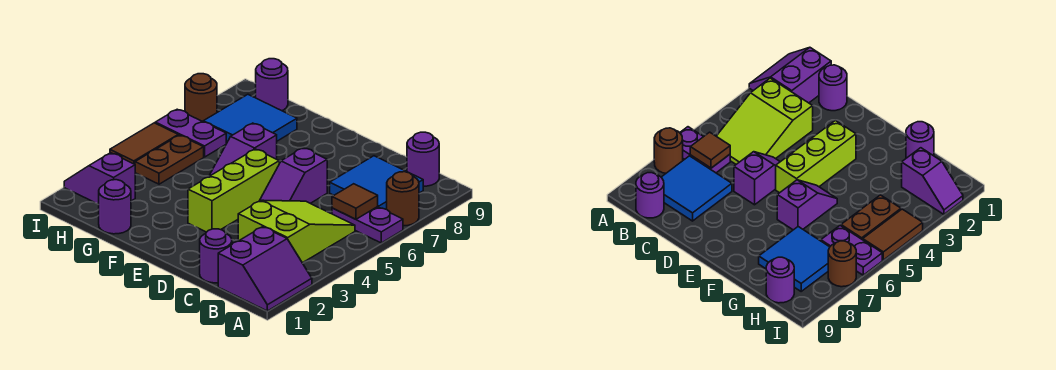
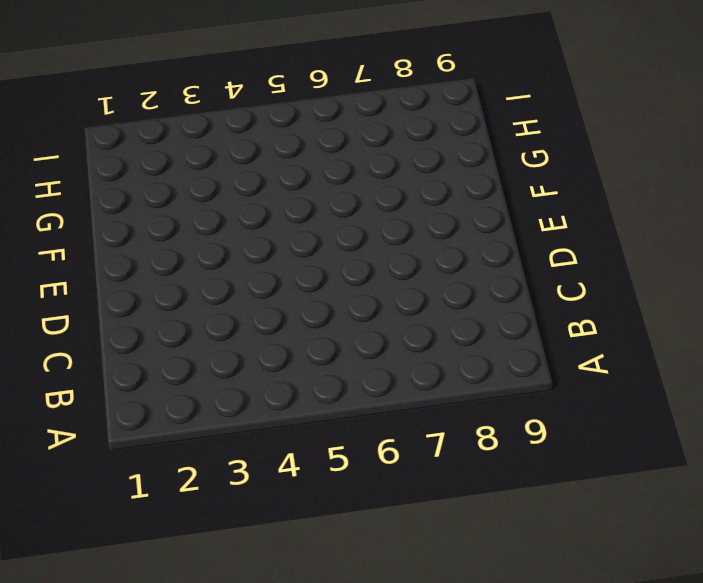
none -> purple 2x2 slope [218,227,312,311]
none -> purple 1x2 plate [332,207,403,243]
none -> brown 1x1 round brick [387,172,419,226]

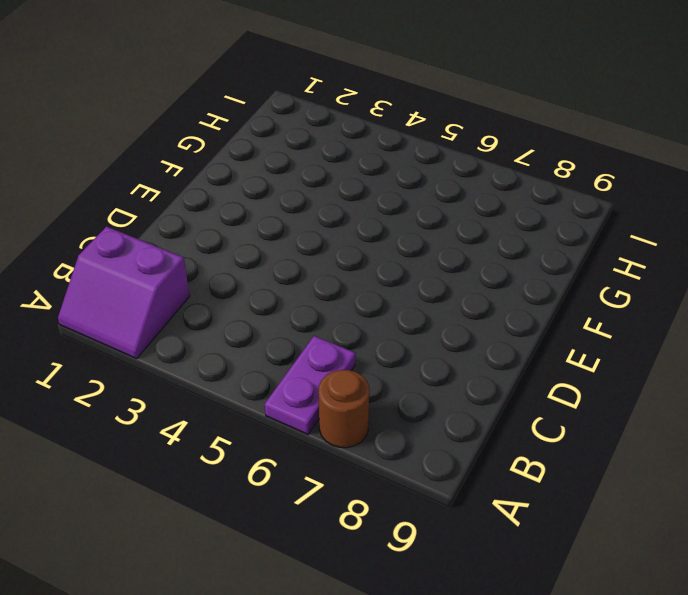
none -> lime 2x3 slope [238,200,355,263]
none -> blue 2x2 tile [330,156,423,209]
none -> purple 1x1 round brick [407,132,439,186]

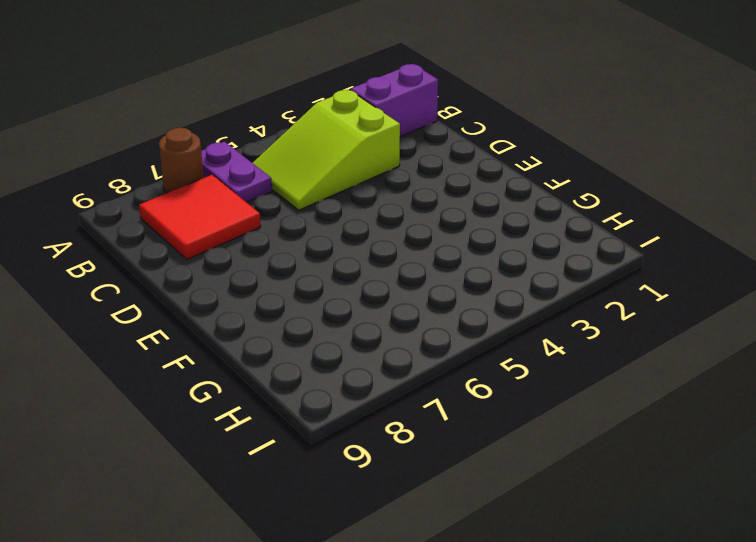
red 2x2 tile [139,175,261,259] -> blue 2x2 tile [330,156,423,209]
none -> purple 1x1 round brick [407,132,439,186]
none -> purple 1x1 round brick [200,229,232,283]
none -> purple 1x2 slope [260,148,327,203]

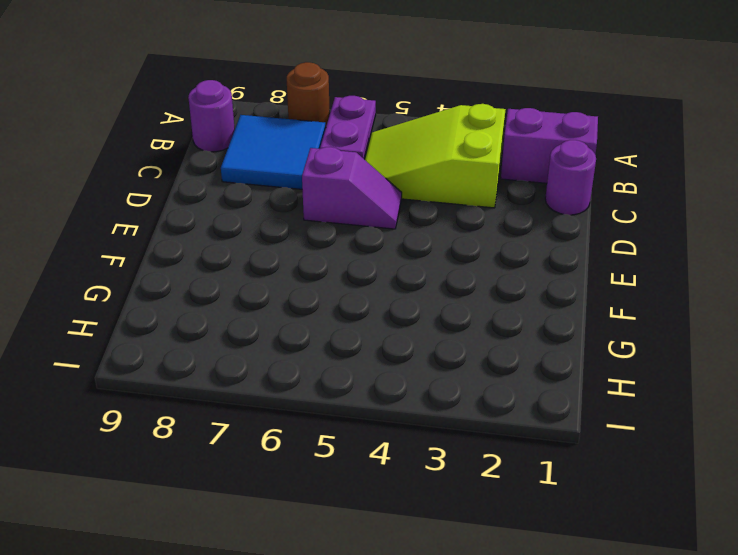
none -> lime 1x3 brick [188,149,279,232]
none -> purple 1x2 slope [209,123,277,176]
none -> purple 1x1 round brick [99,180,131,234]

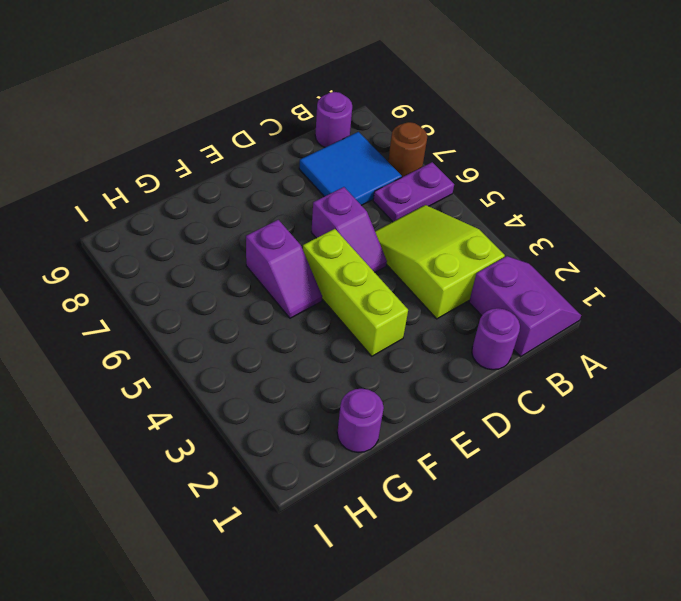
none -> blue 2x2 tile [203,94,297,143]
none -> purple 1x2 slope [64,153,135,204]
none -> brown 1x2 plate [135,135,204,184]

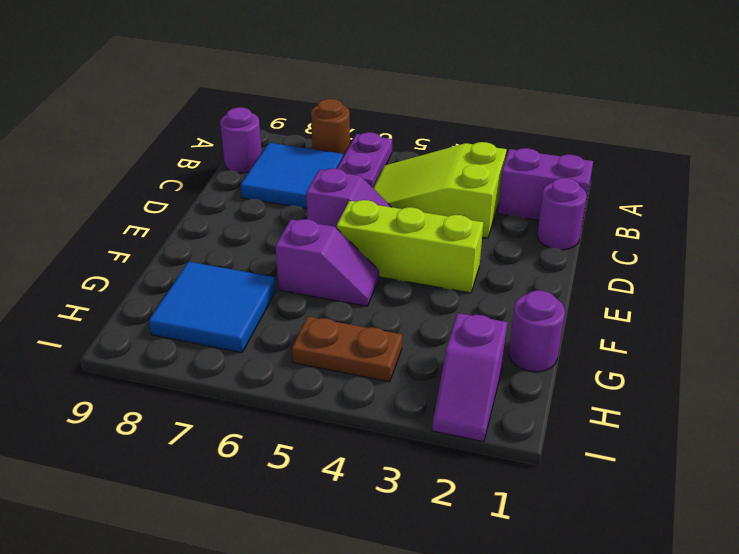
none -> purple 1x2 plate [155,109,226,157]
none -> purple 1x1 round brick [256,59,288,111]
none -> brown 1x2 tile [110,123,178,164]

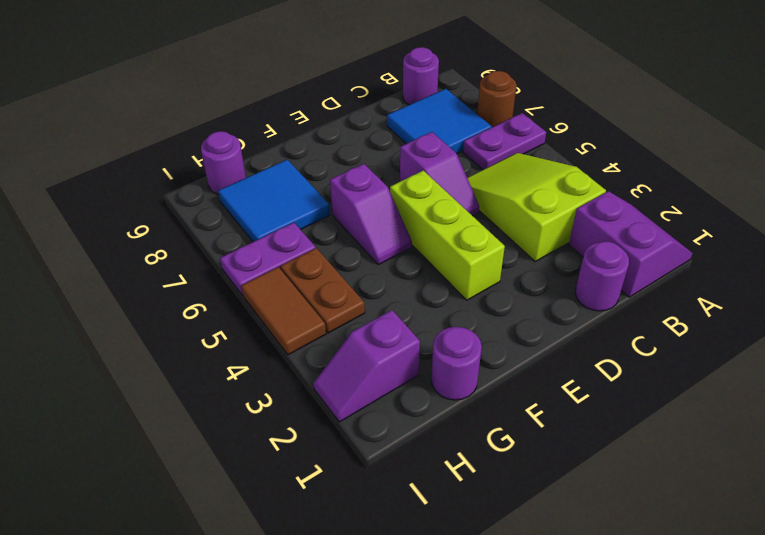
none -> brown 1x1 round brick [185,74,217,122]
none -> brown 1x1 tile [332,184,378,219]

